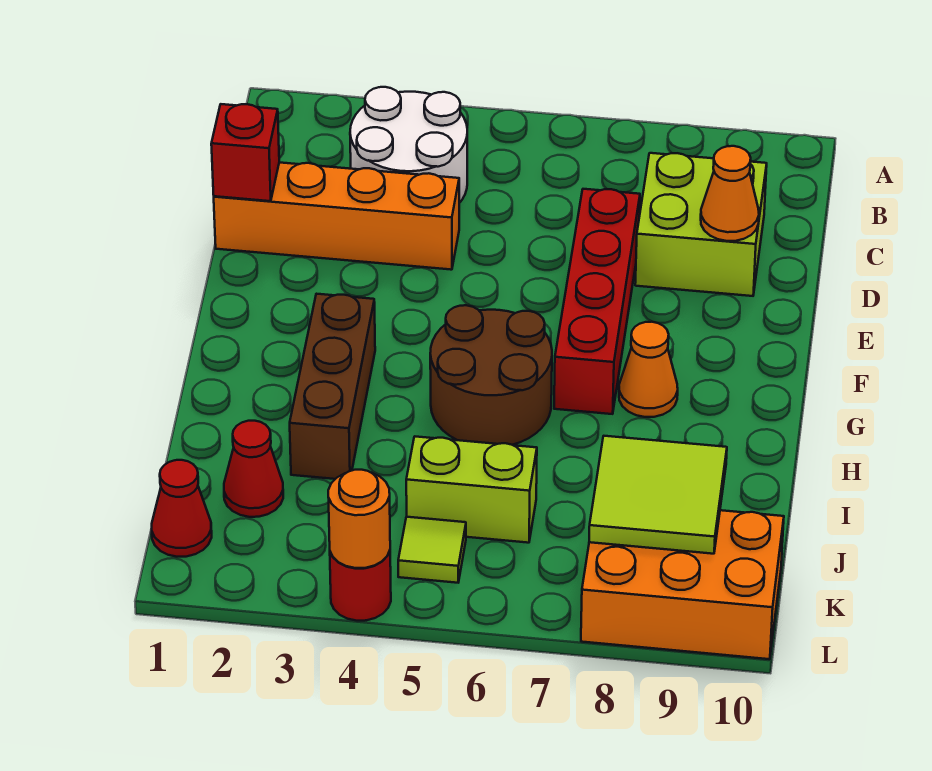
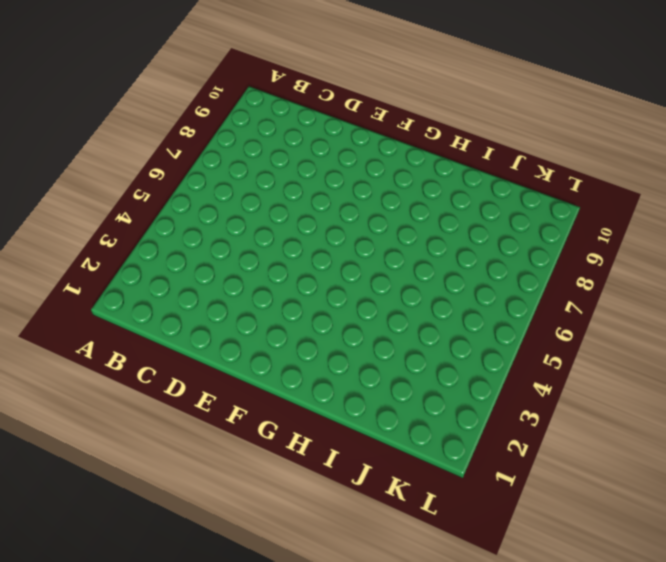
none -> white 2x2 round brick [350,87,467,203]
none -> lime 2x2 brick [635,153,767,296]
none -> orange 1x4 brick [214,162,459,270]

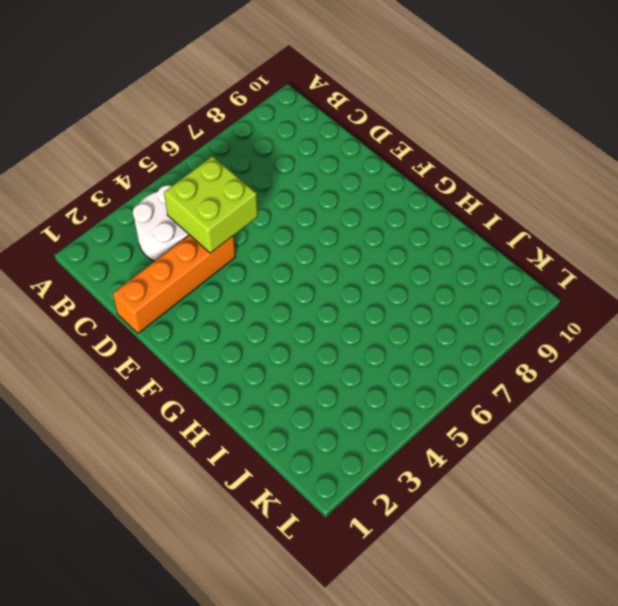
lime 2x2 brick [164,156,258,253] -> lime 2x2 brick moved to [635,153,767,296]
none -> red 1x4 brick [554,189,640,414]
none -> brown 1x3 brick [290,294,375,479]
none -> brown 2x2 round brick [430,305,552,445]

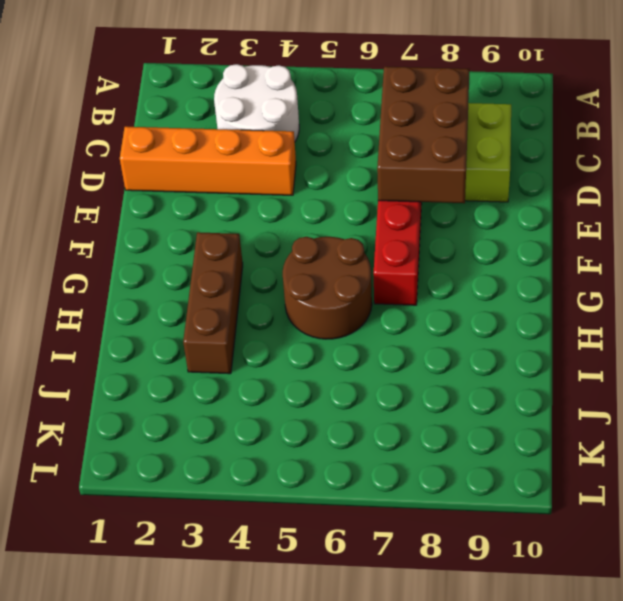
brown 2x3 brick [377,67,469,203] -> none
none -> orange 1x1 cone [619,322,678,417]
none -> red 1x1 cone [224,421,283,517]
none -> lime 1x2 brick [406,437,537,543]

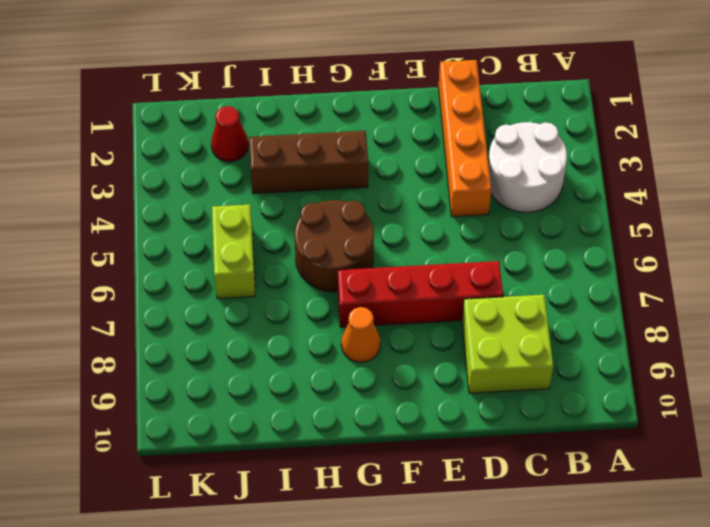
none -> red 1x1 cone [152,460,212,557]
none -> lime 1x1 tile [398,517,466,583]
none -> orange 2x3 brick [581,510,784,659]

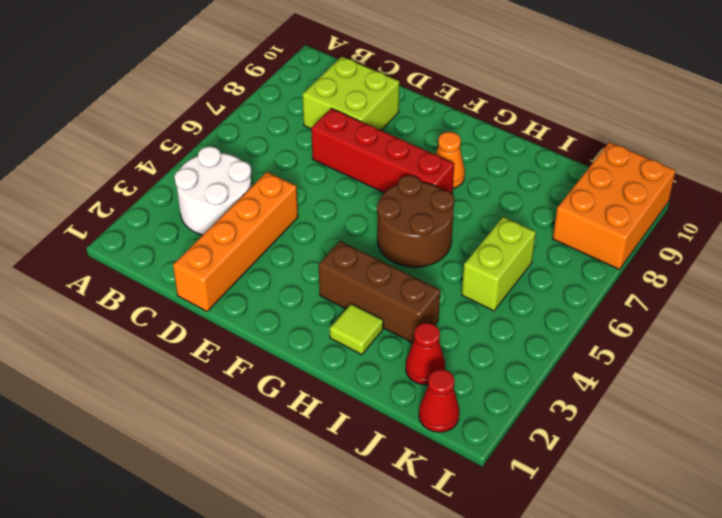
lime 1x1 tile [330,304,383,355] -> lime 1x1 tile moved to [398,517,466,583]
none -> red 1x1 round brick [330,551,391,621]
none -> red 1x1 brick [211,104,279,201]
none -> orange 1x1 cone [701,146,759,241]

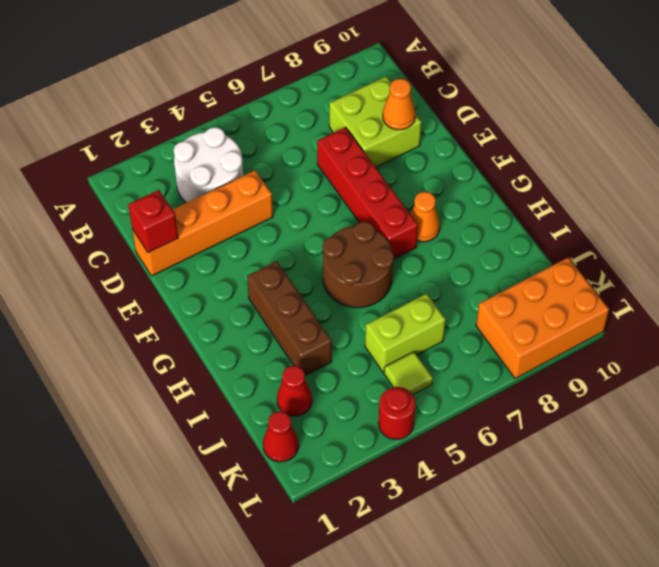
none -> lime 2x2 tile [589,436,727,554]
none -> orange 1x1 round brick [328,470,390,568]

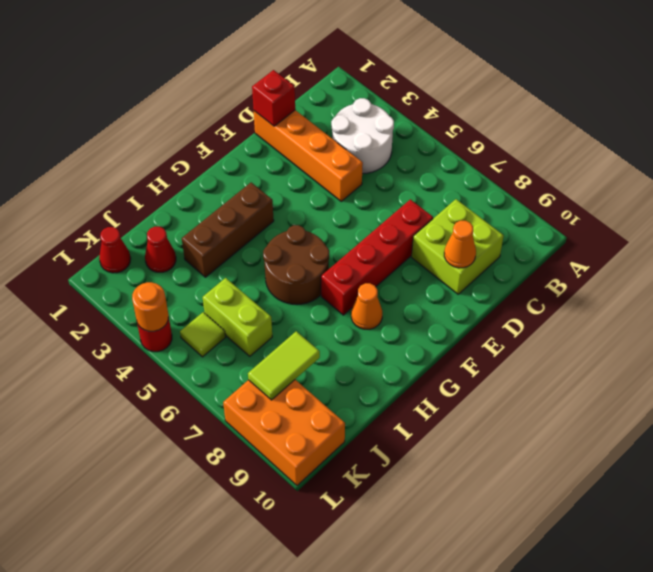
lime 1x2 tile [248,331,320,400] -> lime 2x2 tile [589,436,727,554]

